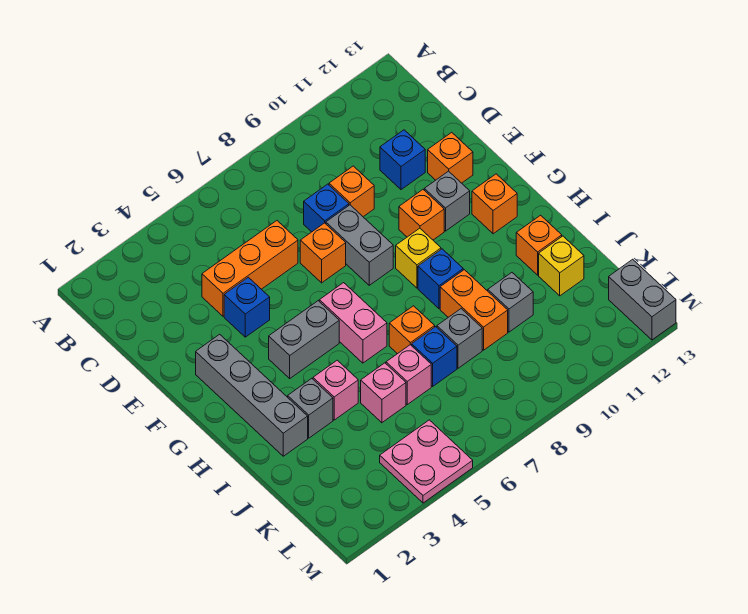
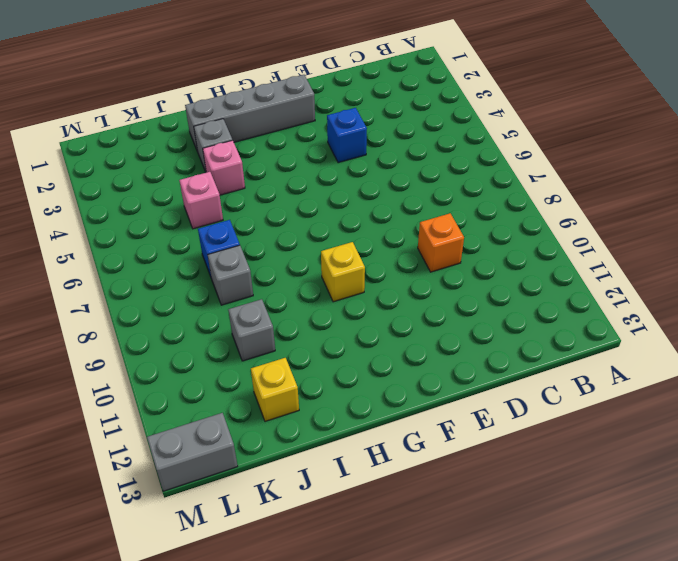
none -> orange 1x3 brick [202,221,298,316]
none -> blue 1x1 brick [304,184,349,232]
none -> blue 1x1 brick [380,130,425,190]

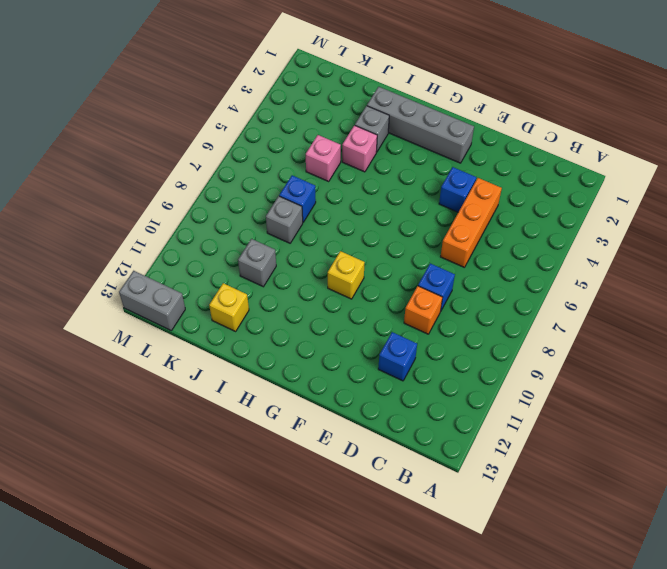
none -> orange 1x1 brick [300,223,346,283]
none -> grey 1x2 brick [326,205,393,285]
none -> orange 1x1 brick [428,132,473,183]

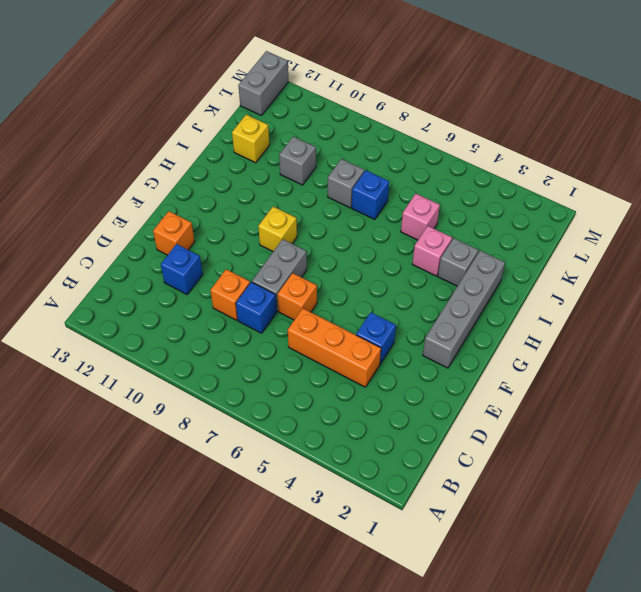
none -> orange 1x1 brick [399,190,444,240]
none -> grey 1x1 brick [424,171,470,231]
none -> grey 1x2 brick [269,301,339,378]

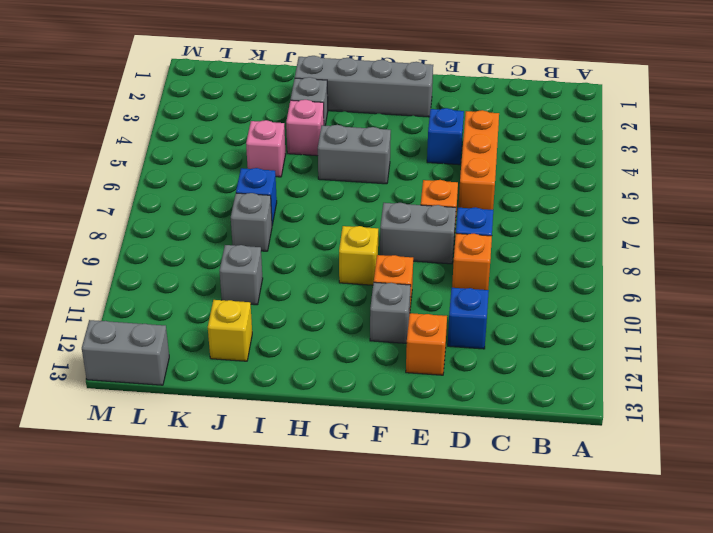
grey 1x2 brick [318,125,391,184] -> grey 1x2 brick turned to [269,301,339,378]
none -> pink 1x2 brick [319,283,387,363]
none -> orange 1x1 brick [472,174,517,234]
none -> blue 1x1 brick [418,249,463,309]

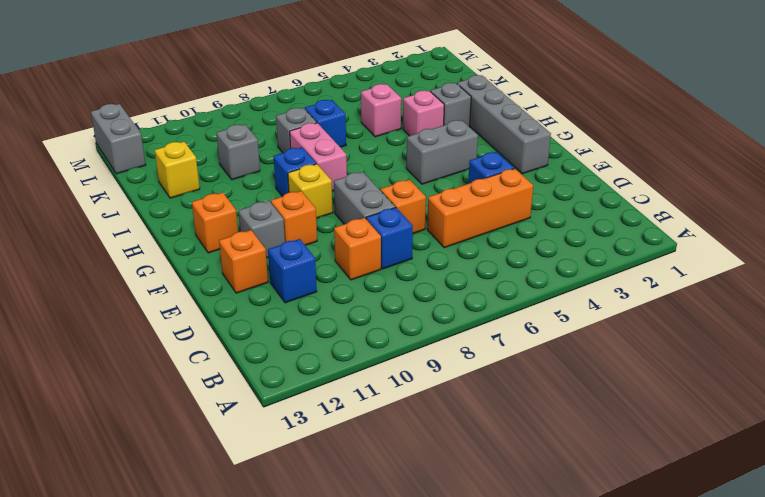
pink 1x2 brick [290,123,347,191] -> pink 1x2 brick moved to [319,283,387,363]
none -> orange 1x1 brick [389,306,435,354]
none -> orange 1x2 brick [440,270,508,350]
none -> orange 1x1 brick [516,215,562,275]

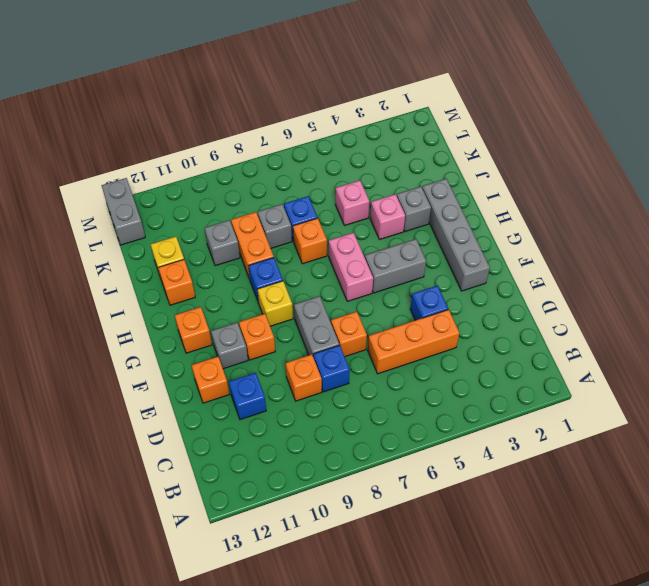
none -> pink 1x1 brick [386,345,431,404]
none -> pink 2x2 plate [380,420,473,503]

